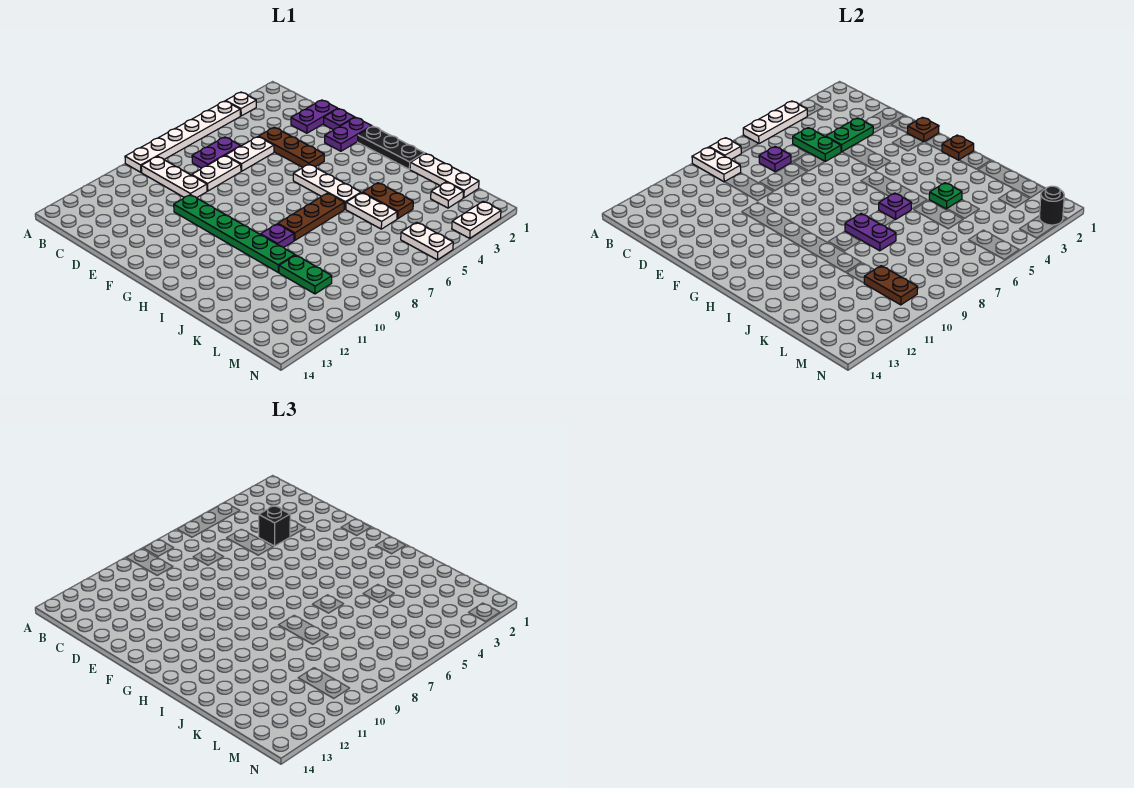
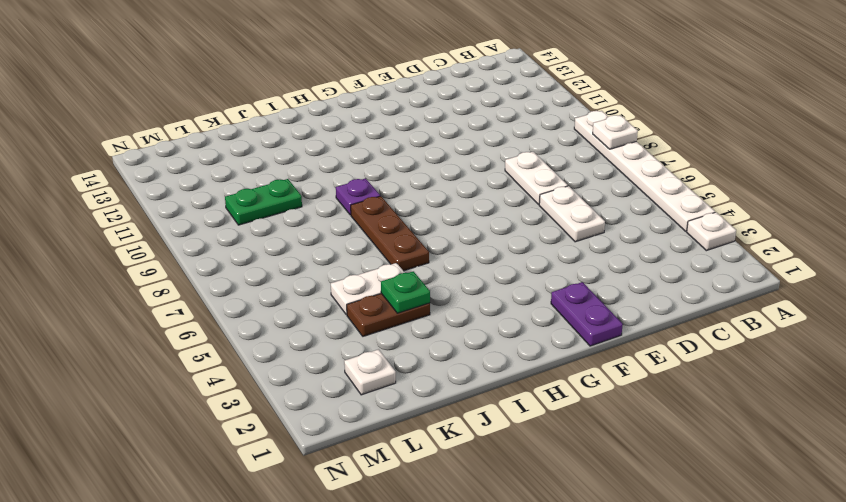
none -> white 1x3 plate [141,156,207,198]
none -> purple 1x2 plate [192,137,240,168]
none -> purple 1x2 plate [291,100,338,133]
none -> brown 1x3 plate [259,127,324,167]

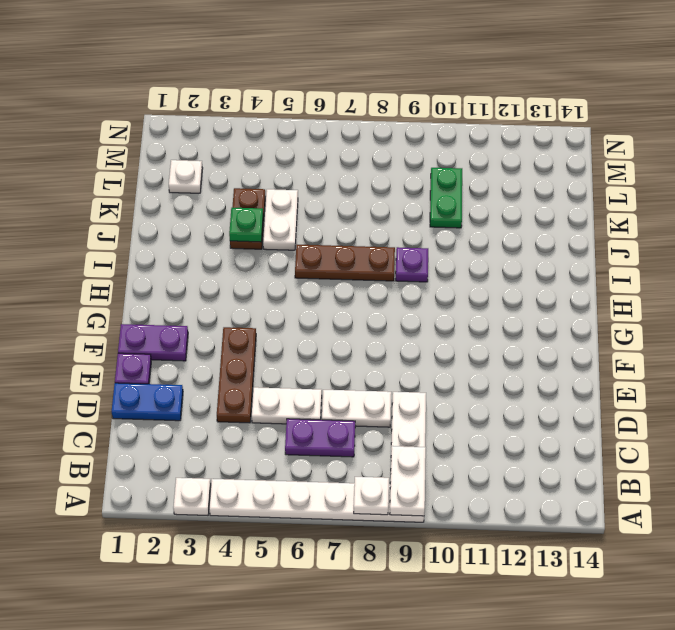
blue 1x2 plate [112,383,183,421] -> purple 1x2 plate [291,100,338,133]
none -> green 1x6 plate [174,195,295,272]
none -> black 1x3 plate [358,126,425,169]
none -> white 1x3 plate [293,164,361,209]
none -> white 1x3 plate [410,153,479,198]

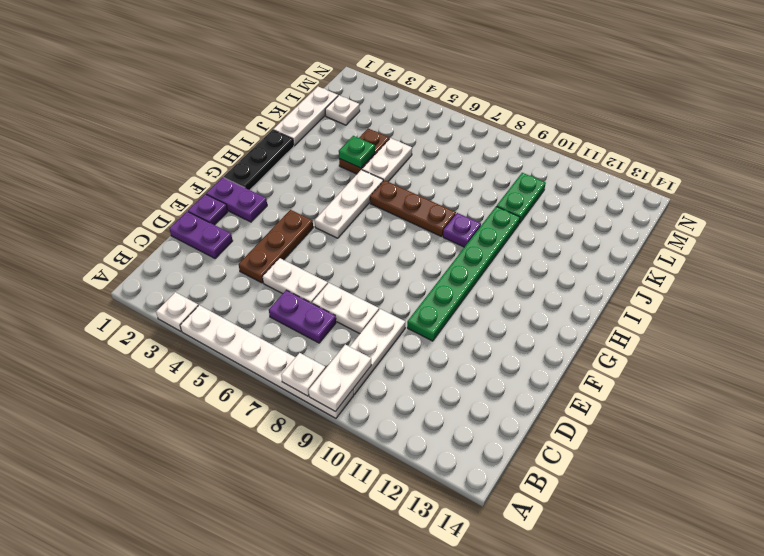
none -> white 1x2 plate [401,222,453,260]
none -> white 1x2 plate [452,201,501,238]
none -> white 1x3 plate [743,101,807,144]
none -> green 1x2 plate [793,128,841,161]

